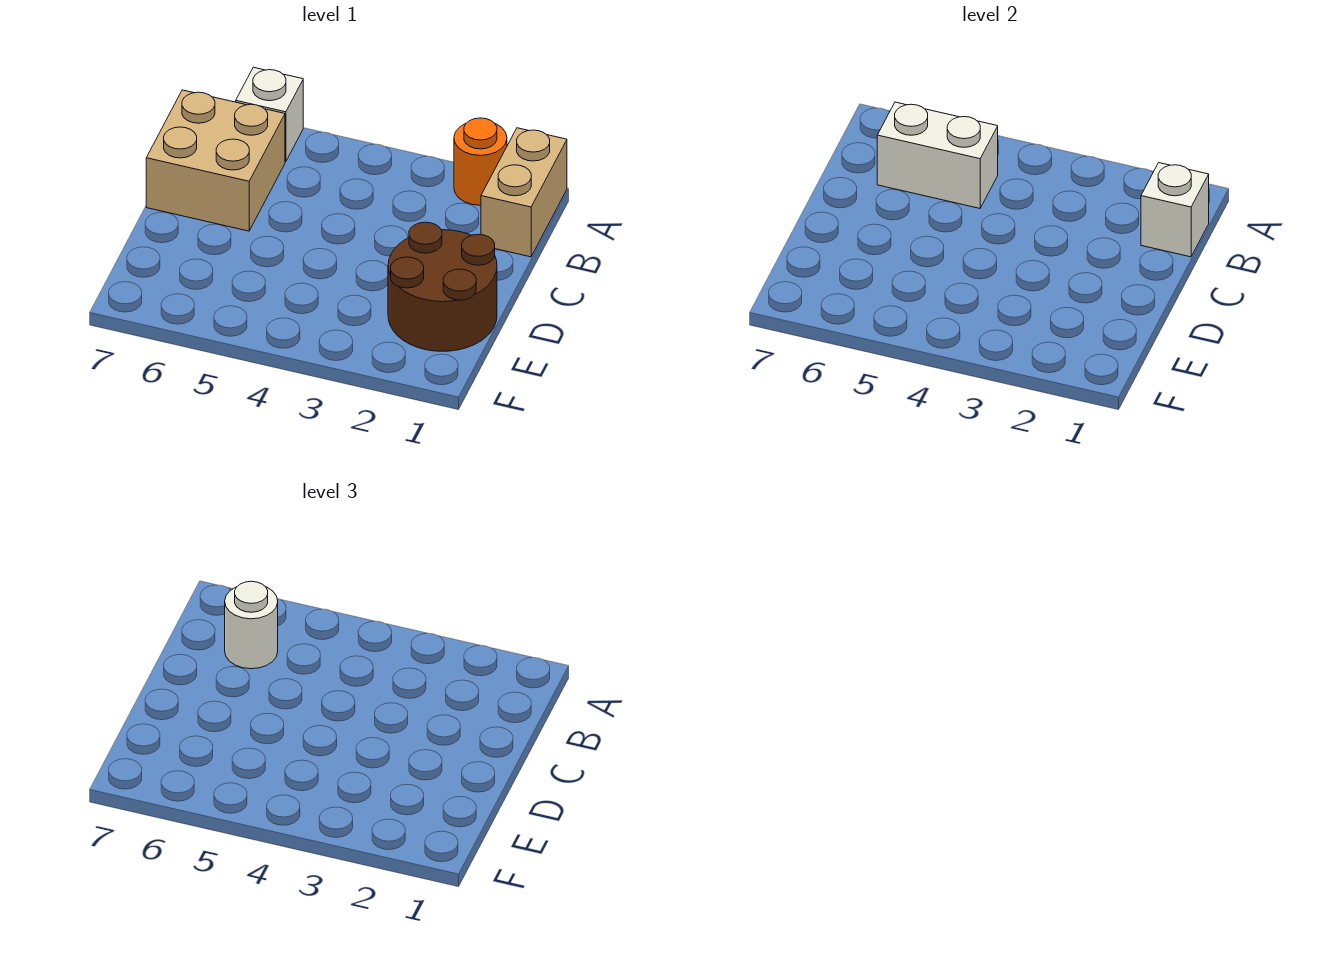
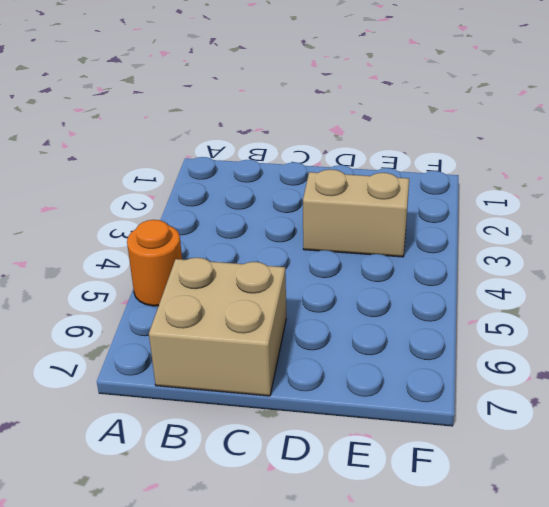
orange 1x1 round brick [127,220,182,306] -> orange 1x1 round brick moved to [454,118,507,205]
tan 1x2 brick [303,169,409,257] -> tan 1x2 brick moved to [481,128,567,257]
none -> white 1x1 brick [236,67,303,162]
none -> brown 2x2 round brick [388,222,497,351]

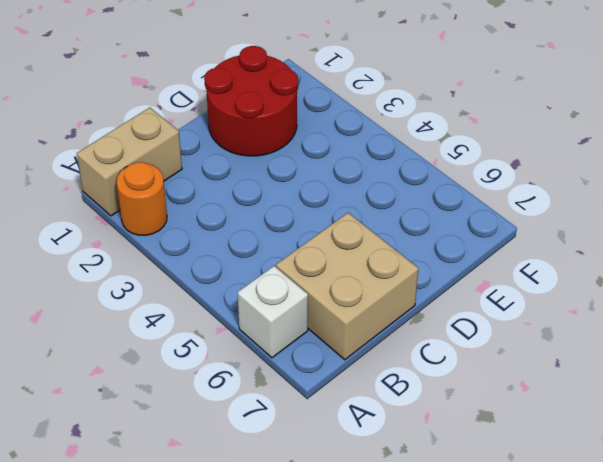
red 2x2 round brick [204,46,298,156] -> brown 2x2 round brick [388,222,497,351]
none -> white 1x1 brick [1141,163,1209,257]
none -> white 1x2 brick [877,102,998,208]

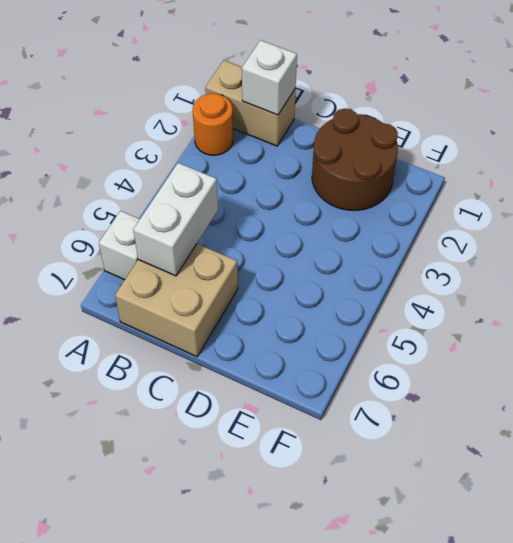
none -> white 1x1 round brick [225,581,278,669]

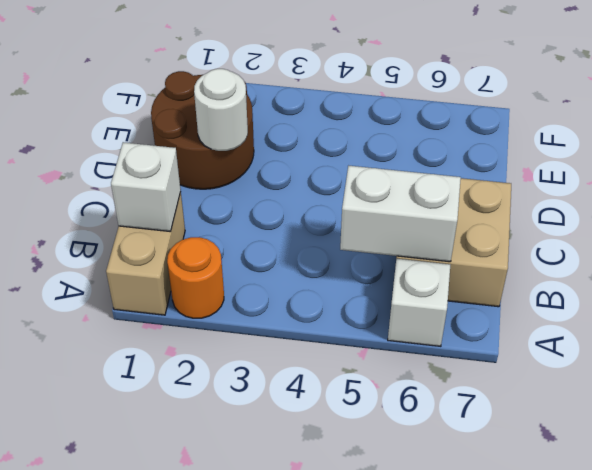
white 1x1 round brick [194,69,248,151] -> white 1x1 round brick moved to [225,581,278,669]

